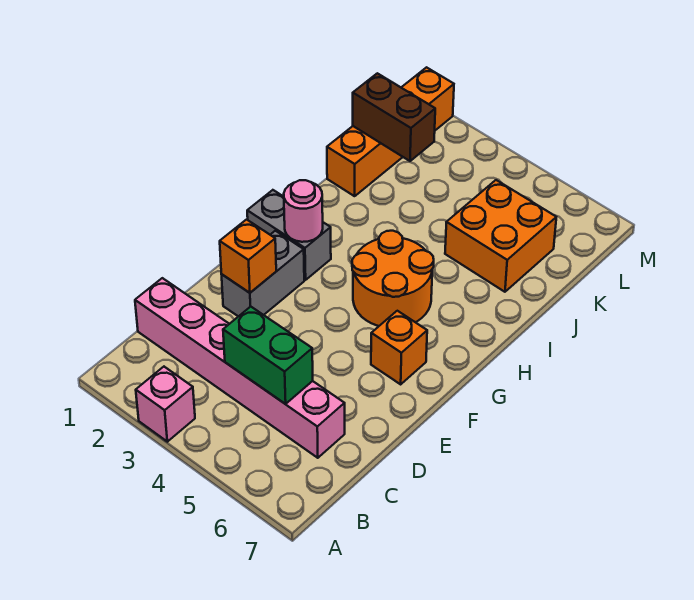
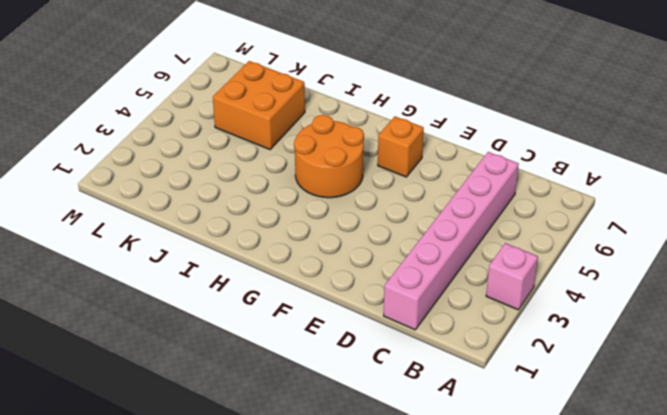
none -> grey 1x2 brick [222,231,304,317]
none -> grey 1x2 brick [247,190,331,280]
none -> orange 1x4 brick [327,67,454,196]

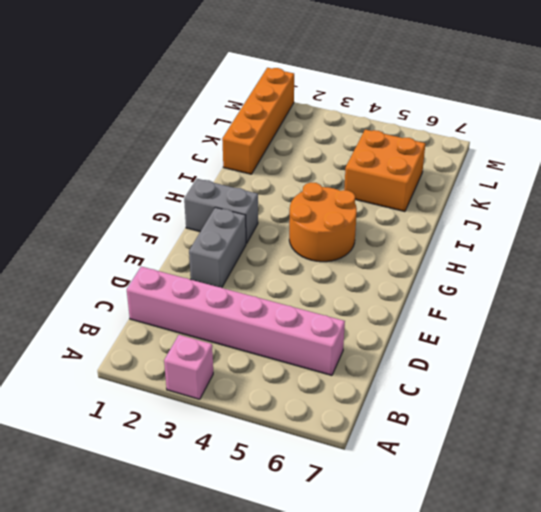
none -> orange 1x1 brick [371,311,427,384]
none -> green 1x2 brick [223,307,313,404]
none -> orange 1x1 brick [220,220,276,293]

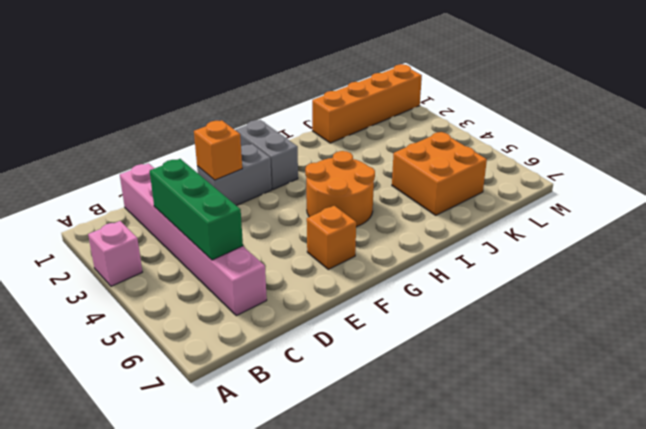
green 1x3 brick [150,159,243,260] -> green 1x2 brick [223,307,313,404]
none -> pink 1x1 round brick [284,180,323,242]
none -> brown 1x2 brick [353,73,435,161]

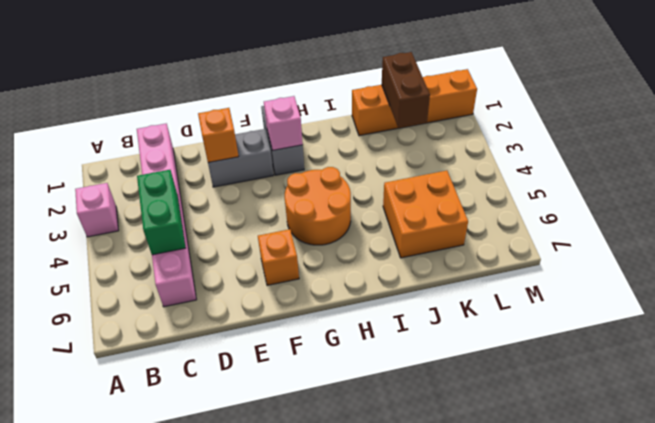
pink 1x1 brick [264,96,303,150] -> pink 1x1 round brick [284,180,323,242]

